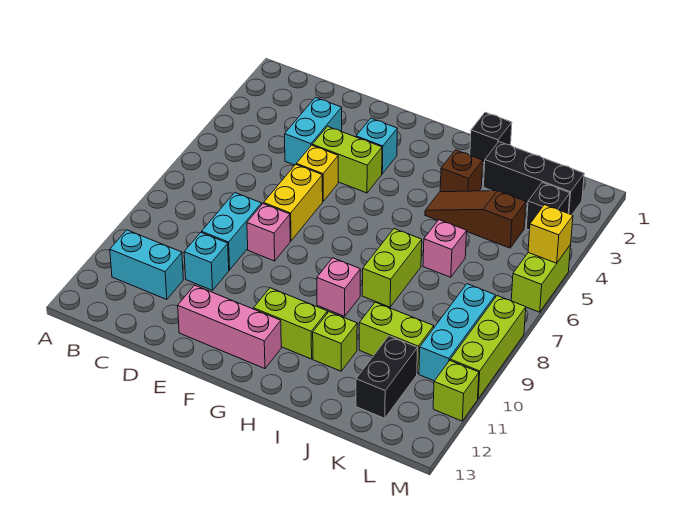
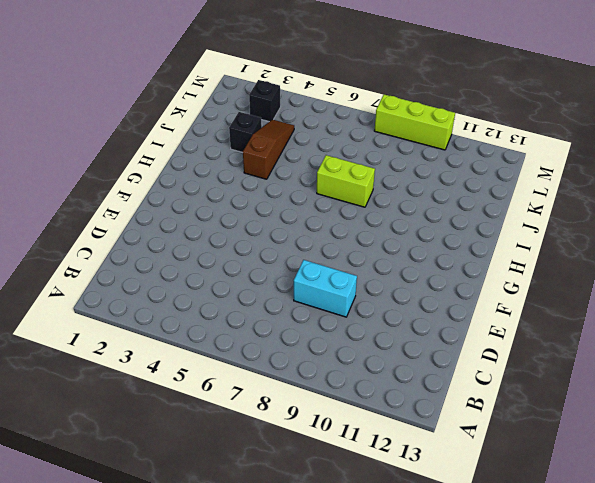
brown 1x3 slope [243,120,294,179] -> brown 1x3 slope turned to [425,191,526,248]
black 1x1 brick [229,112,262,153] -> black 1x1 brick moved to [470,112,512,163]
none -> cyan 1x2 brick [110,230,183,300]
none -> cyan 1x2 brick [285,97,342,165]
none -> cyan 1x1 brick [184,233,229,290]

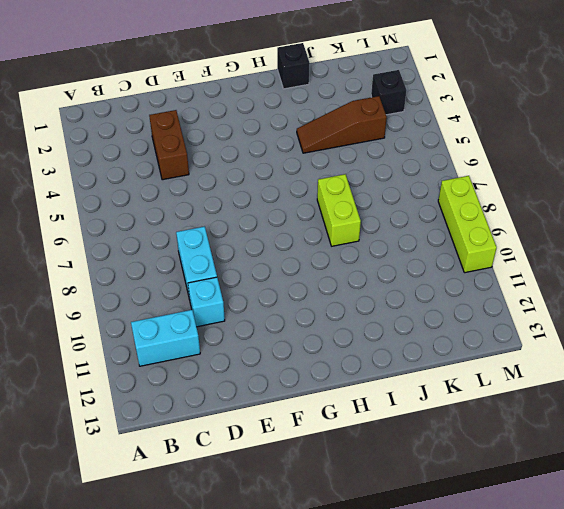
brown 1x2 brick [149,110,189,180] -> cyan 1x2 brick [285,97,342,165]
none -> lime 1x2 brick [312,126,382,193]
none -> yellow 1x1 brick [296,145,338,201]
none -> yellow 1x2 brick [264,164,323,241]

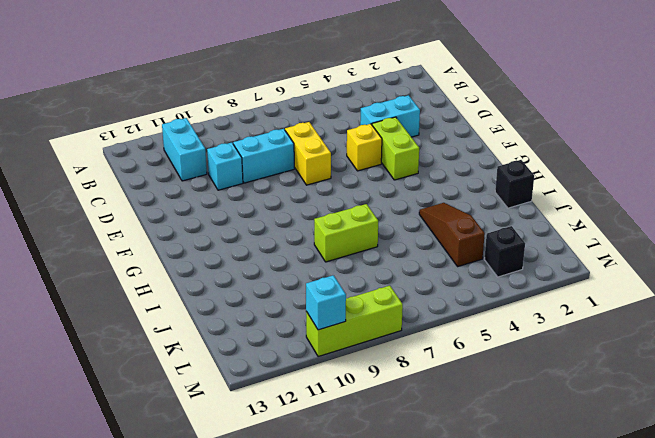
yellow 1x2 brick [285,122,331,185] -> yellow 1x2 brick turned to [264,164,323,241]
cyan 1x1 brick [306,275,346,330] -> cyan 1x1 brick moved to [356,118,397,174]
none -> pink 1x1 brick [247,204,290,261]
none -> pink 1x3 brick [178,285,281,369]
none -> lime 1x2 brick [254,288,327,359]

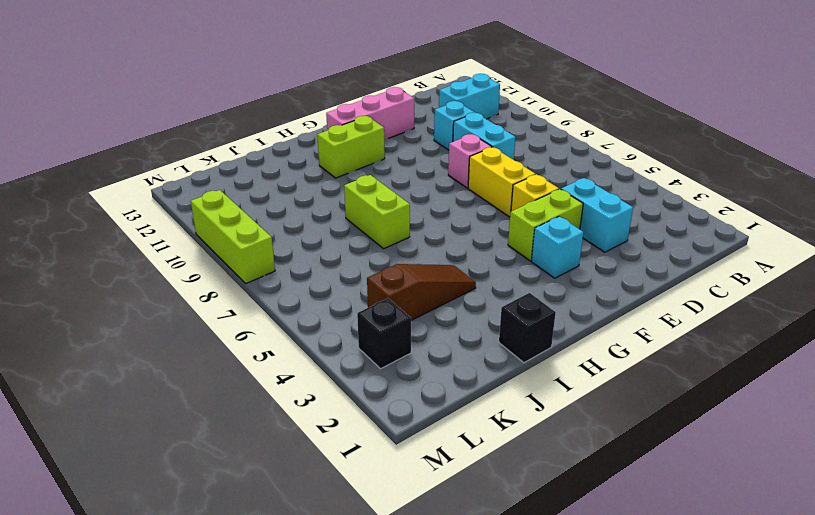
none -> pink 1x1 brick [317,258,360,316]
none -> brown 1x1 brick [440,150,483,192]
none -> lime 1x1 brick [313,312,357,371]

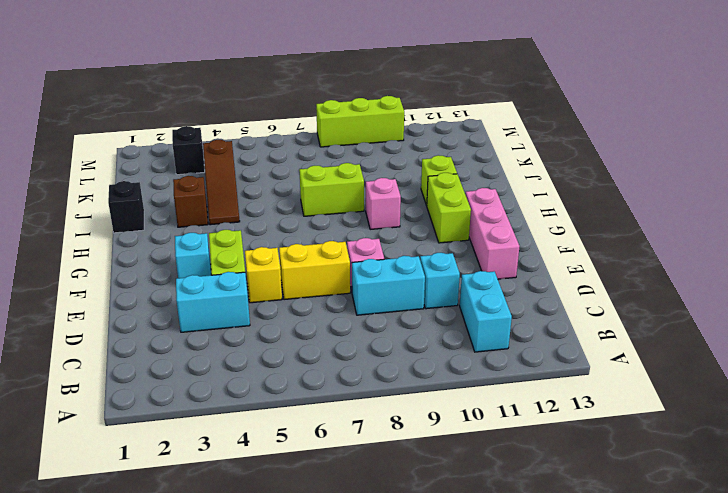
none -> black 1x3 brick [483,142,584,215]
none -> pink 1x1 brick [423,220,467,277]
none -> lime 1x2 brick [359,302,434,374]

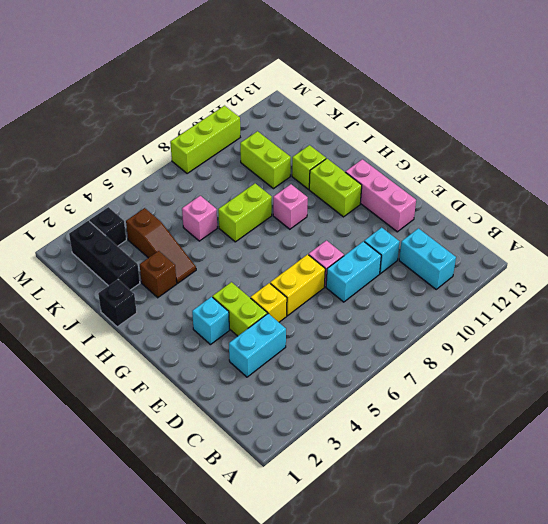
none -> black 1x2 brick [356,336,418,418]
none -> cyan 1x3 brick [419,284,495,381]
none -> lime 1x2 brick [511,245,571,312]

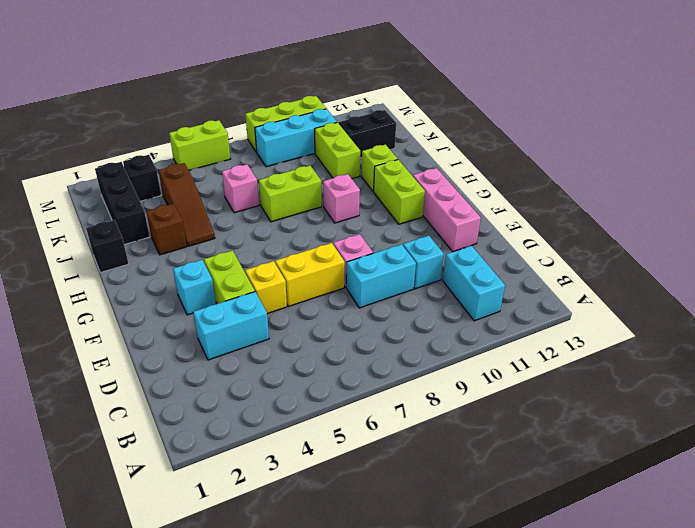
none -> lime 1x1 brick [433,361,479,421]
none -> yellow 1x1 brick [528,205,573,263]

